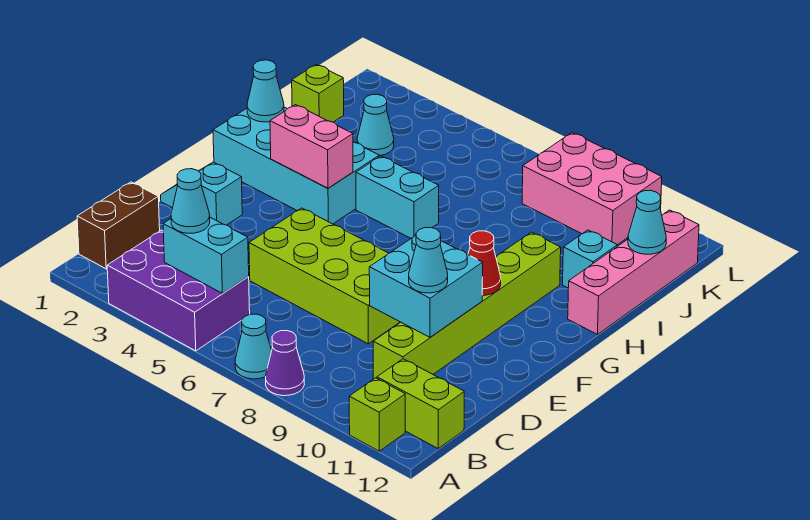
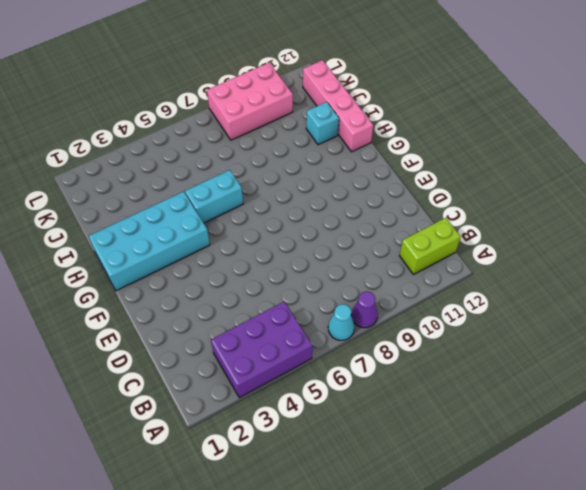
none -> lime 1x1 brick [349,378,405,451]
none -> brown 1x2 brick [77,182,160,269]
none -> lime 1x6 brick [373,232,561,379]

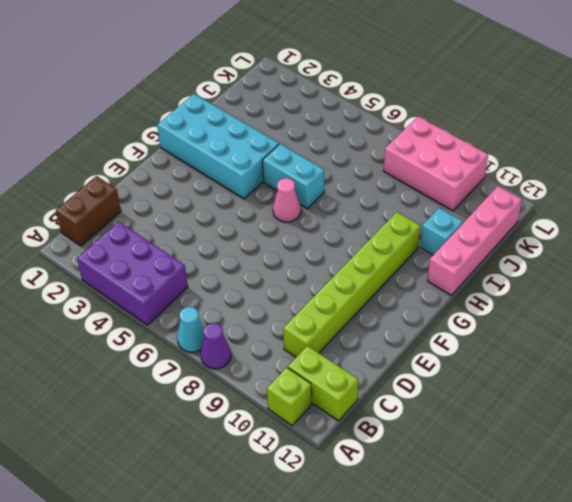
pink 1x1 cone [273,178,301,222] -> none
none -> lime 2x4 brick [249,208,400,344]
none -> cyan 1x2 slope [161,162,242,225]
none -> lime 1x1 brick [292,64,344,122]

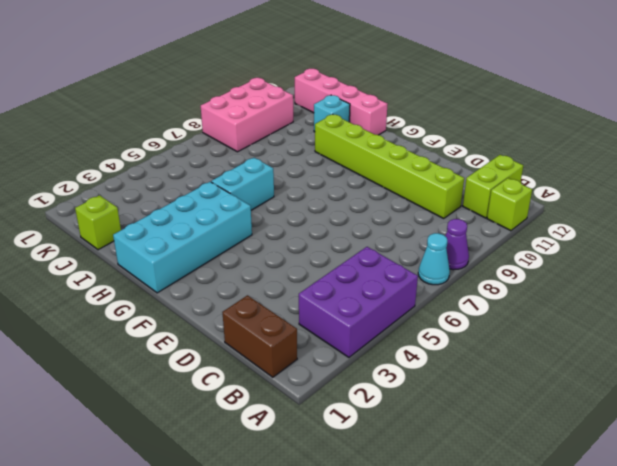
none -> lime 2x4 brick [249,208,400,344]
none -> cyan 1x2 slope [161,162,242,225]
none -> cyan 1x1 cone [357,94,394,156]

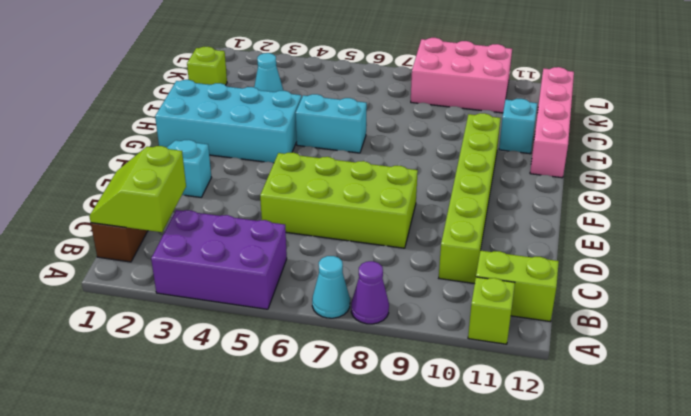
lime 2x2 slope [89,146,186,232] -> none
none -> cyan 1x2 brick [163,218,249,293]
none -> cyan 2x2 brick [369,235,483,337]
none -> red 1x1 cone [468,231,501,295]

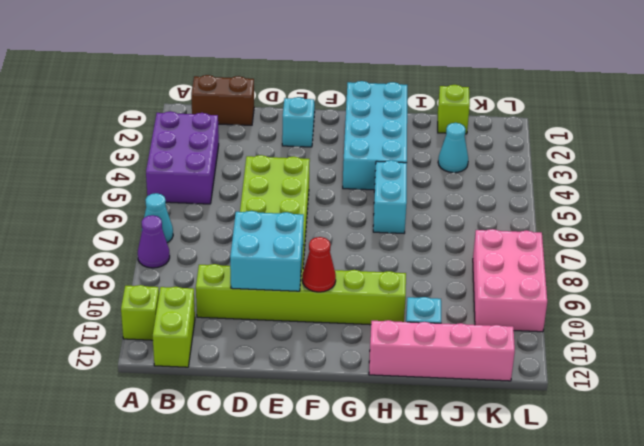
none -> cyan 1x2 brick [163,218,249,293]
none -> pink 1x2 brick [270,105,353,188]
none -> cyan 1x1 cone [247,60,284,122]

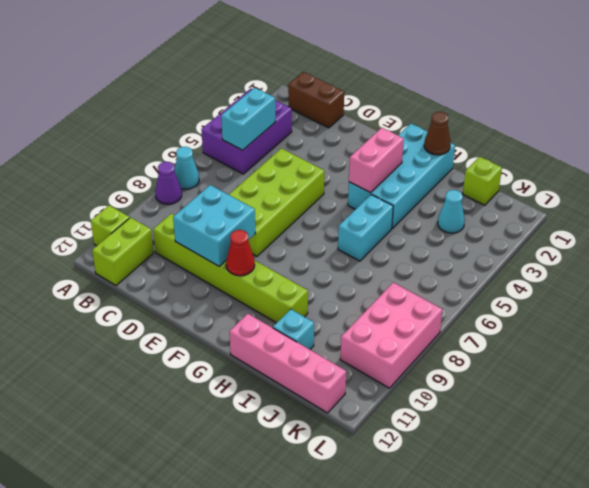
brown 1x1 cone [424,112,451,155] -> cyan 1x1 cone [247,60,284,122]
none -> cyan 1x2 slope [161,162,242,225]
none -> cyan 1x1 cone [628,190,666,254]
none -> cyan 1x1 cone [171,169,210,233]

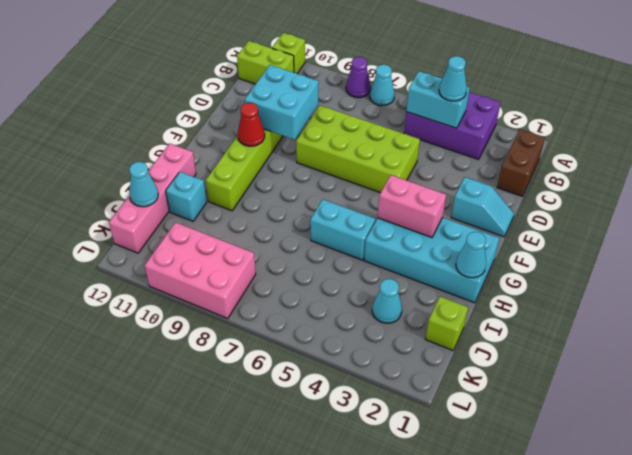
none -> cyan 1x1 cone [409,227,448,293]

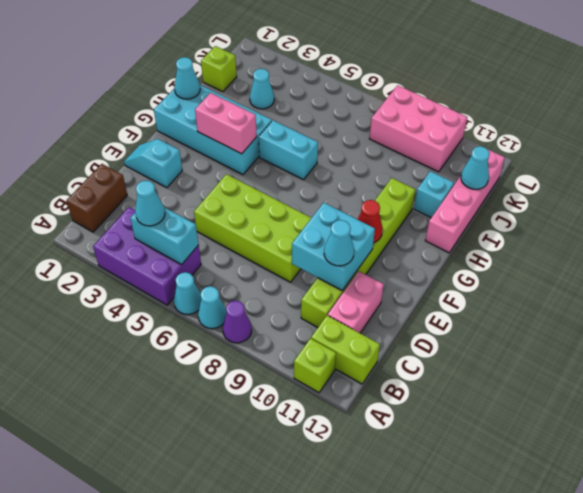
cyan 1x1 cone [174,272,201,315] -> none
pink 1x2 brick [328,271,384,333] -> none

